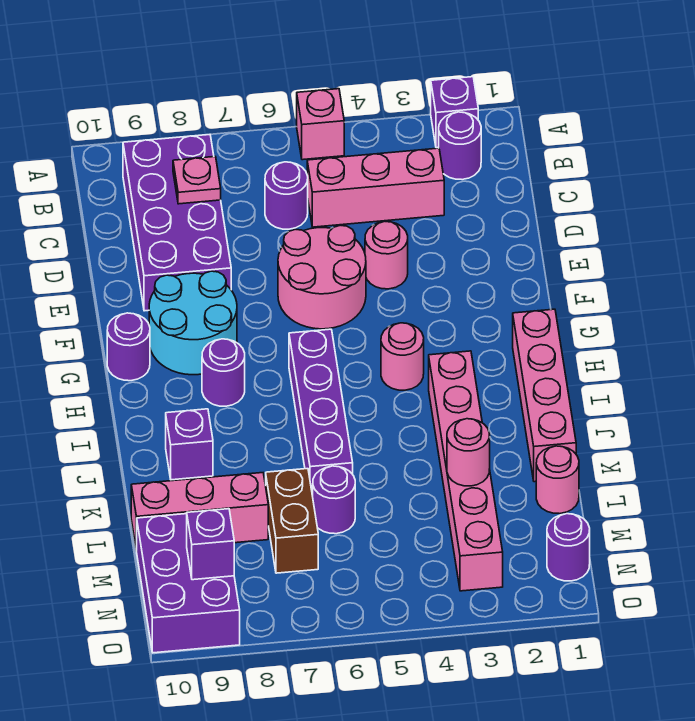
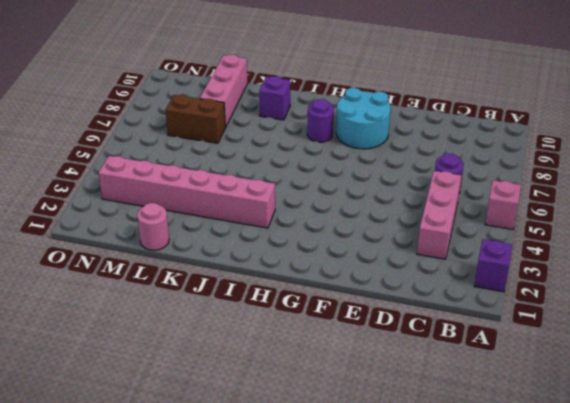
none -> purple 1x1 round brick [439,112,481,180]
none -> purple 2x4 brick [123,135,231,311]
none -> pink 1x1 round brick [365,222,408,289]

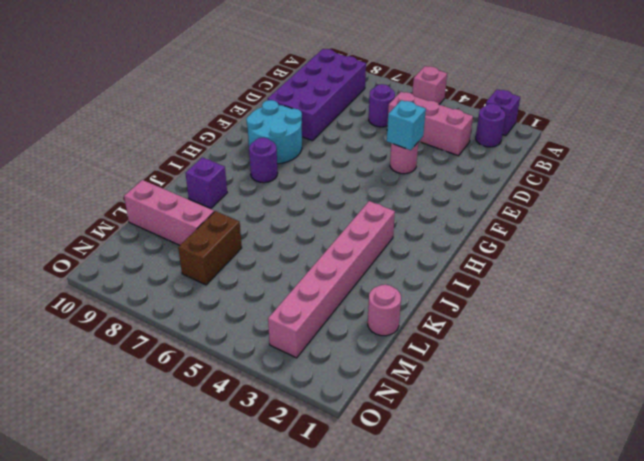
cyan 1x1 brick [387,100,426,150] -> none
none -> pink 2x2 round brick [278,225,366,329]
none -> purple 1x1 round brick [107,313,150,381]
none -> pink 1x4 brick [513,309,576,482]

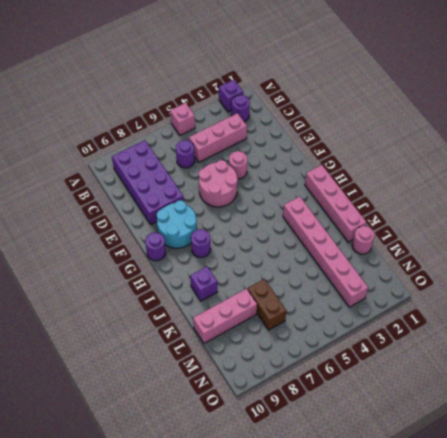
none -> pink 1x1 round brick [381,323,424,390]
none -> purple 1x4 brick [289,329,353,496]
none -> purple 1x1 round brick [313,466,355,534]

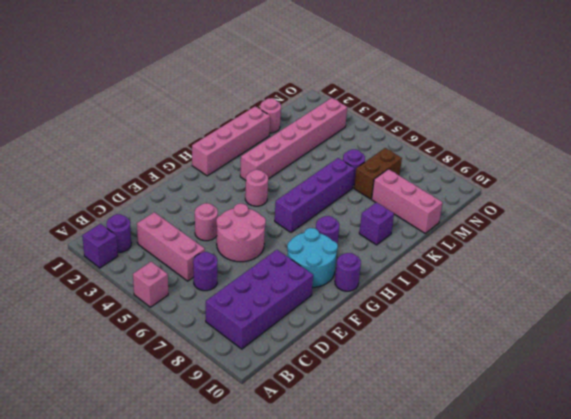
none -> purple 2x3 brick [137,514,240,653]
none -> purple 1x1 round brick [547,514,590,581]
none -> pink 1x1 plate [173,157,221,204]

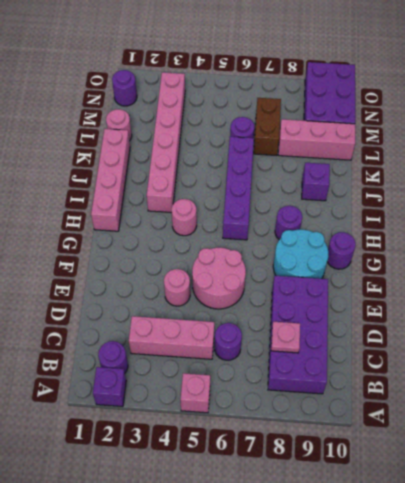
none -> pink 1x1 round brick [447,419,490,486]
none -> purple 1x1 brick [187,509,234,580]

